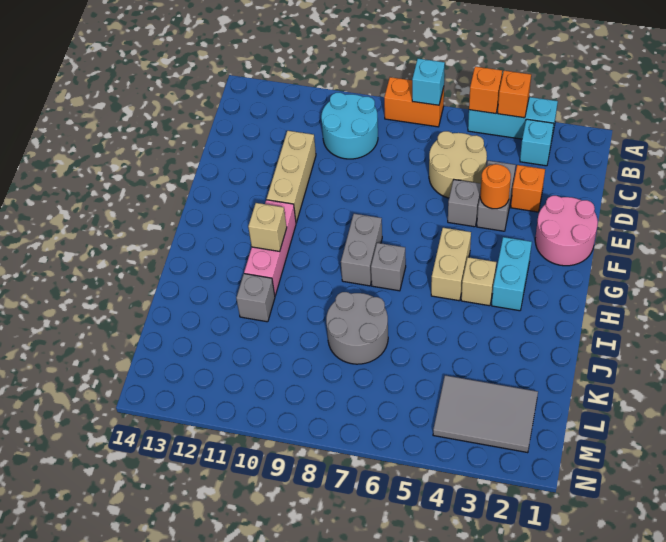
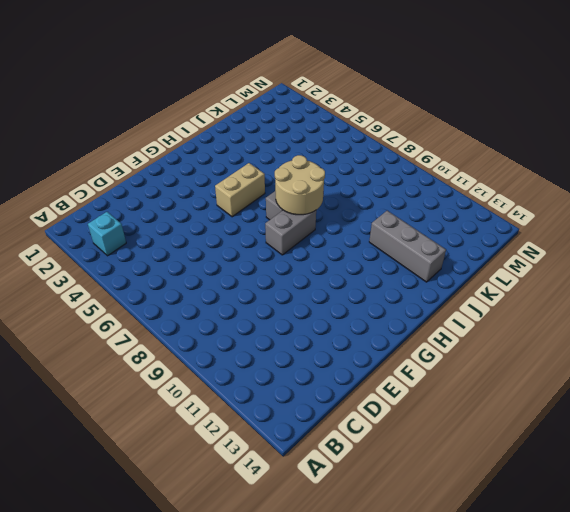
tan 2x2 round brick [275,155,325,215] -> tan 2x2 round brick moved to [429,131,487,198]
grey 1x3 brick [369,211,446,282] -> grey 1x1 brick [236,274,275,322]
none -> cyan 1x3 brick [468,97,558,139]
none -> orange 1x2 brick [384,77,444,127]
none -> cyan 2x2 round brick [321,93,378,159]

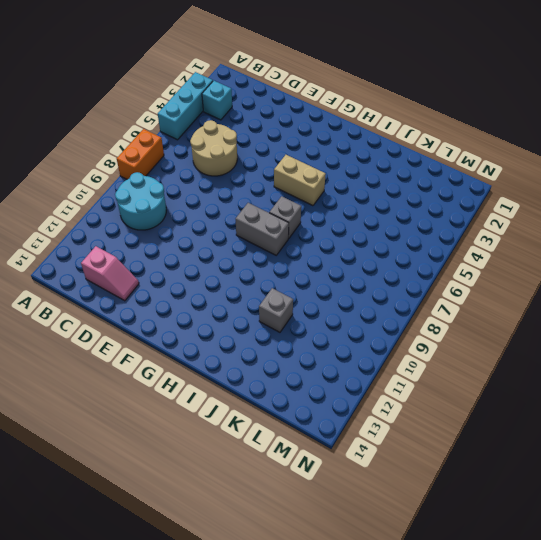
pink 1x2 slope [81,246,139,301] -> none
none -> orange 1x1 brick [511,165,545,212]
none -> grey 1x2 brick [477,161,516,231]
none -> tan 1x3 brick [267,131,316,223]

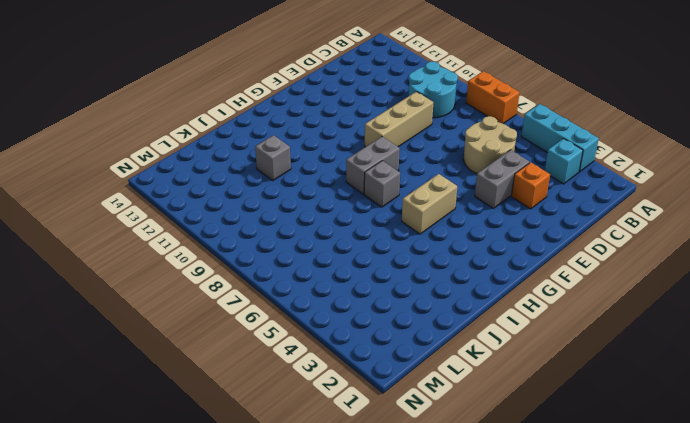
tan 1x3 brick [365,92,434,147] -> tan 1x3 brick moved to [267,131,316,223]
none -> pink 2x2 round brick [535,196,598,266]
none -> grey 1x1 brick [448,180,481,227]
none -> cyan 1x2 brick [492,237,532,311]

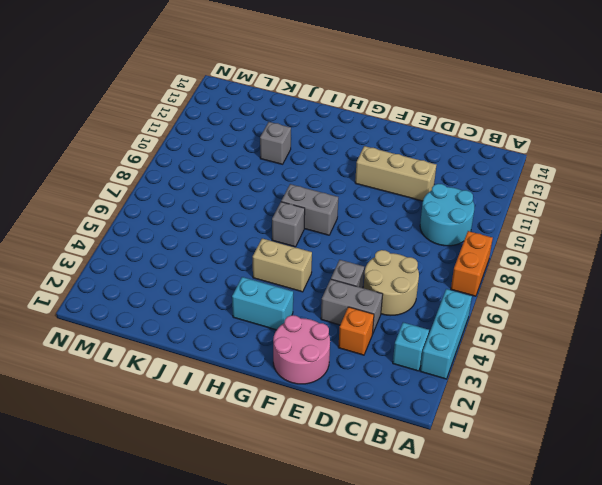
none -> pink 1x3 brick [244,200,296,295]
none -> tan 1x1 brick [461,257,496,306]
none -> grey 2x2 round brick [326,292,388,364]

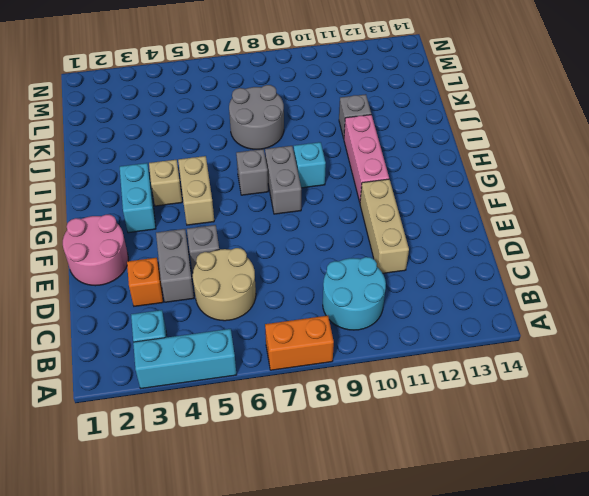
cyan 1x1 brick [294,142,326,188] -> cyan 1x1 brick moved to [412,59,445,105]
none -> grey 2x3 tile [433,375,538,453]
none -> orange 1x1 brick [498,71,531,118]
none -> orange 1x1 brick [469,67,502,114]

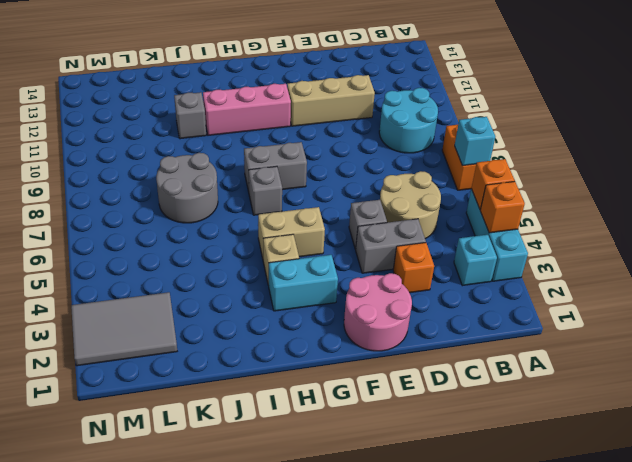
grey 2x3 tile [71,292,177,366] -> grey 2x3 tile turned to [433,375,538,453]
none -> orange 1x1 round brick [480,164,511,209]
none -> tan 1x1 brick [248,203,287,251]

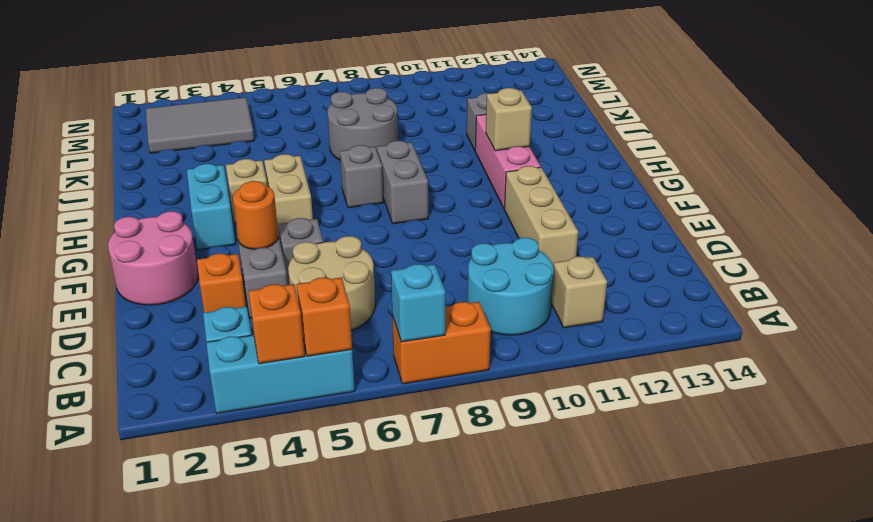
tan 1x1 brick [551,257,607,328] -> none

